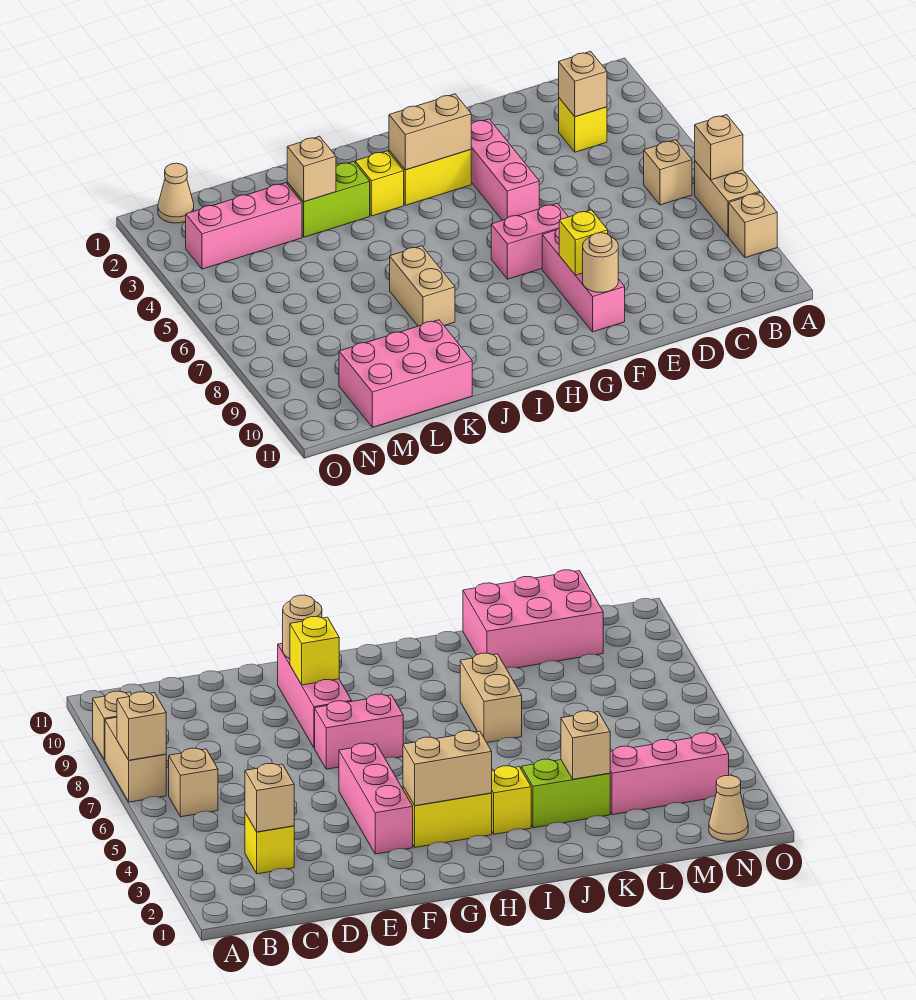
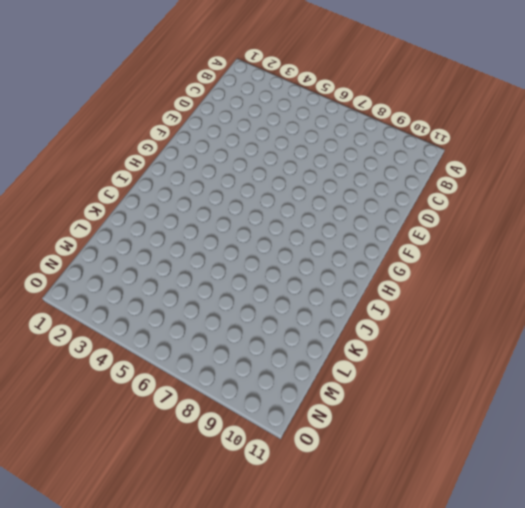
none -> tan 1x2 brick [695,161,760,237]
none -> tan 1x1 brick [729,192,777,258]
none -> tan 1x1 brick [644,140,692,205]

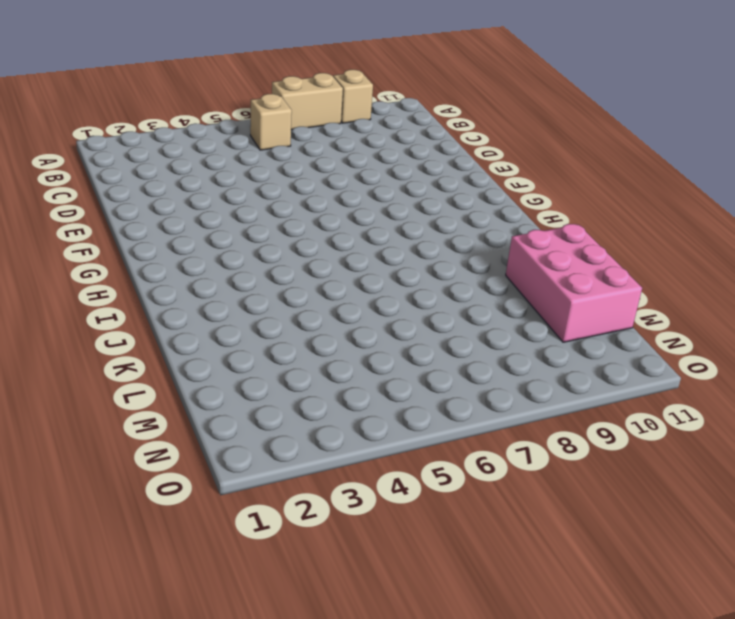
none -> yellow 1x1 brick [559,98,607,152]
none -> pink 1x3 brick [471,119,539,220]
none -> pink 1x2 brick [491,203,568,279]

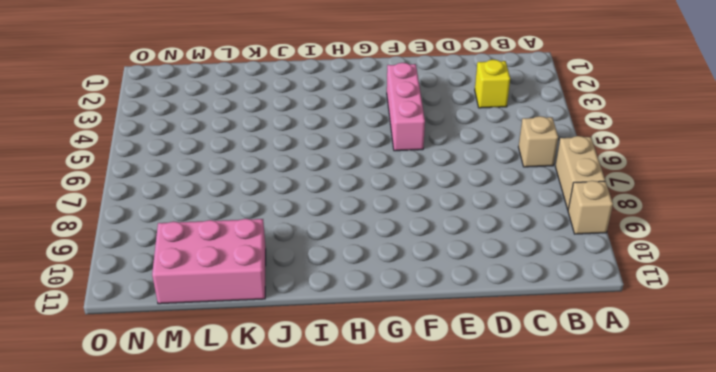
none -> pink 1x2 brick [491,203,568,279]
none -> pink 1x3 brick [542,228,625,332]
none -> yellow 1x2 brick [389,149,471,205]

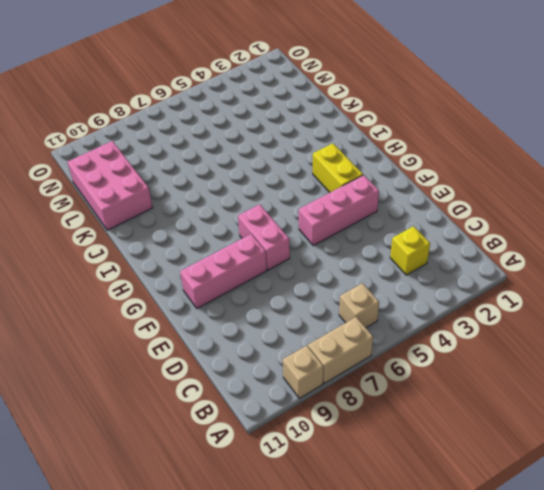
none -> yellow 1x1 brick [355,151,404,216]
none -> lime 1x2 brick [287,161,370,237]
none -> tan 1x2 brick [390,246,455,326]

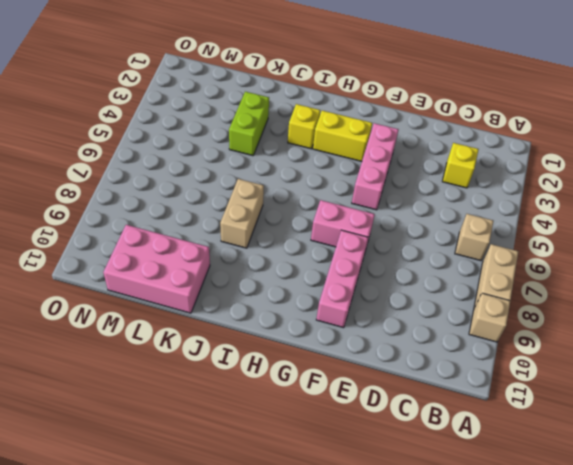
lime 1x2 brick [229,92,269,156] -> lime 1x2 brick turned to [287,161,370,237]
none -> pink 1x3 brick [186,183,302,269]
none -> tan 1x1 cone [158,163,194,223]
none -> tan 1x1 brick [695,115,743,180]

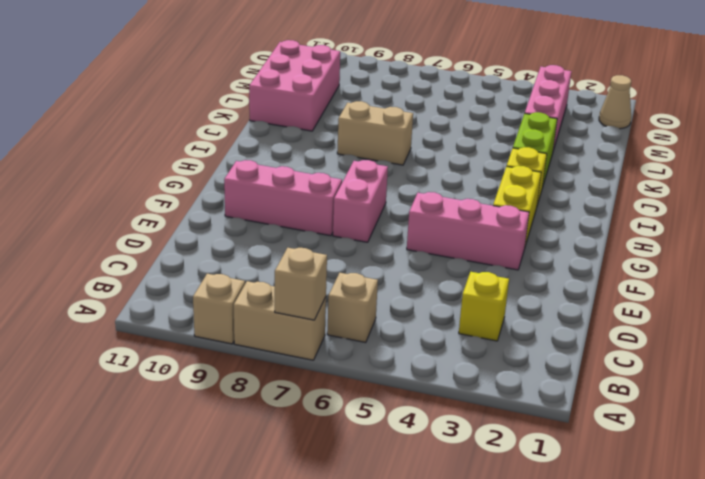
none -> tan 1x1 brick [559,51,607,117]
none -> yellow 1x1 brick [559,210,608,275]
none -> tan 1x1 round brick [583,233,618,292]

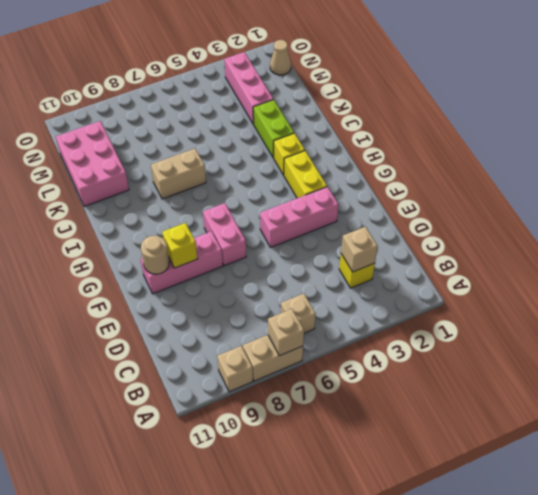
none -> tan 1x2 brick [389,94,471,170]
none -> tan 1x1 brick [287,136,336,202]

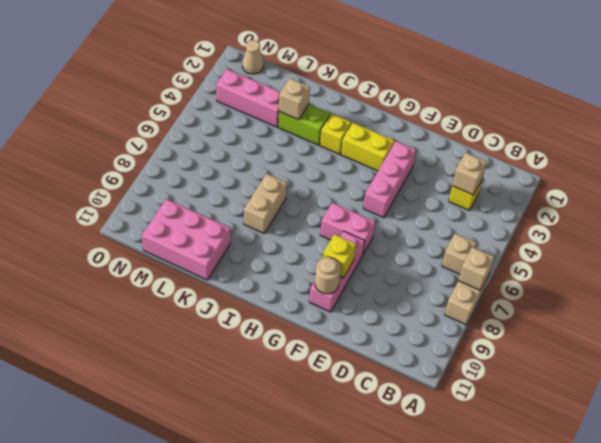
none -> tan 1x1 brick [729,192,777,258]
none -> tan 1x2 brick [389,94,471,170]

